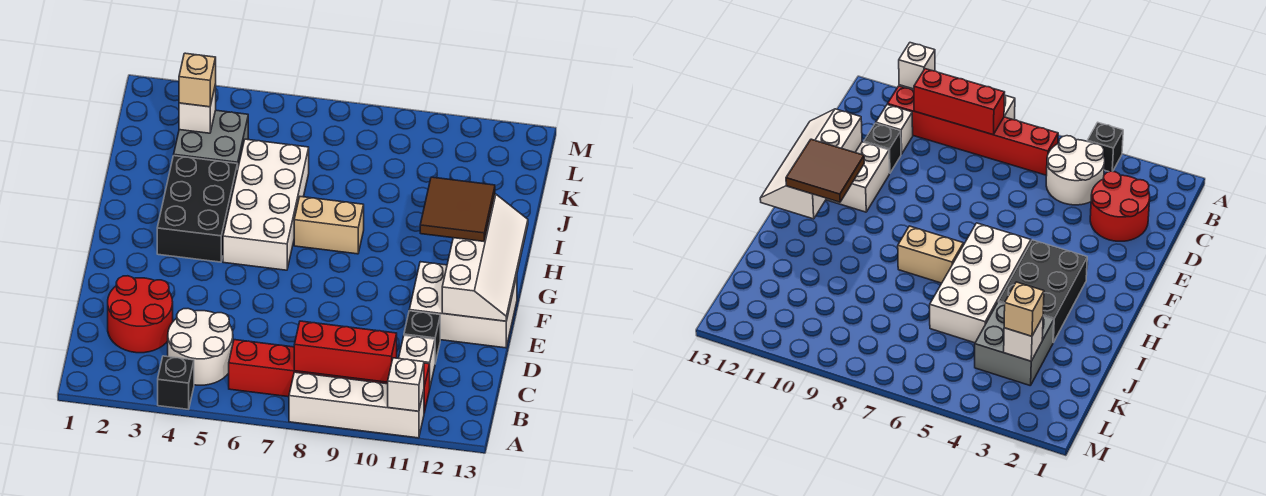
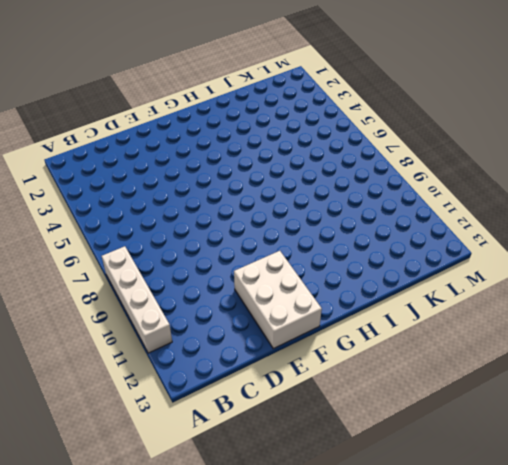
none -> black 1x1 brick [158,356,194,409]
none -> white 2x2 round brick [168,309,233,385]
none -> red 1x6 brick [229,340,430,413]

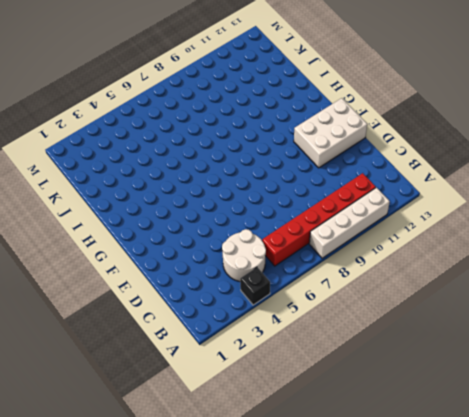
none -> red 2x2 round brick [108,276,173,353]
none -> white 1x1 brick [399,335,435,386]
none -> black 1x1 brick [404,311,440,363]

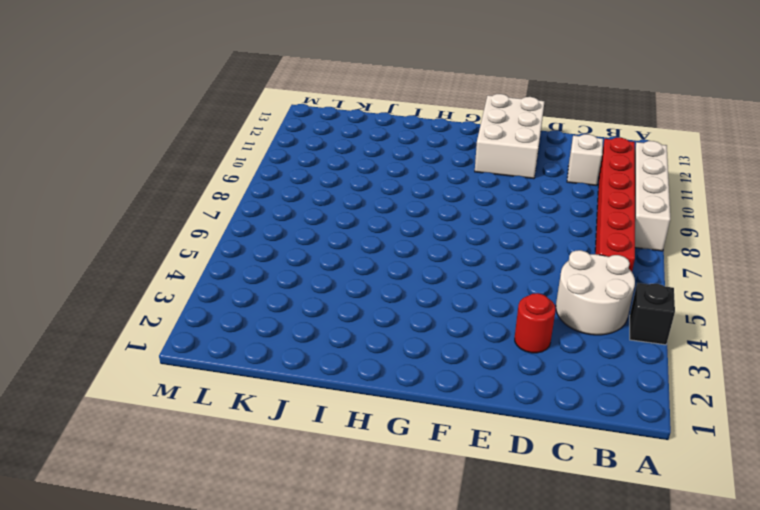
red 1x1 round brick [515,293,556,353] -> red 2x2 round brick [108,276,173,353]
none -> black 1x1 brick [404,311,440,363]
none -> black 2x3 brick [157,156,238,262]
none -> white 2x4 brick [223,139,309,270]

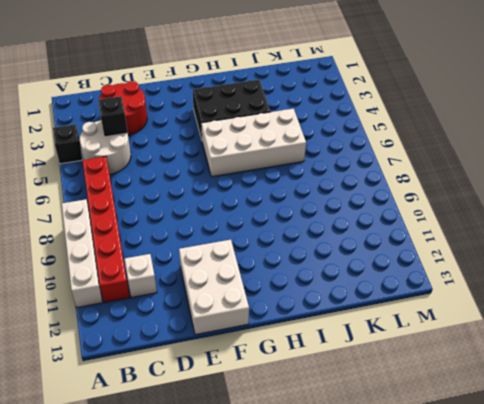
black 1x1 brick [98,96,128,137] -> black 1x1 brick moved to [404,311,440,363]
none -> tan 1x2 brick [294,197,364,254]
none -> grey 2x2 brick [174,110,248,166]
none -> white 1x1 brick [387,358,424,411]

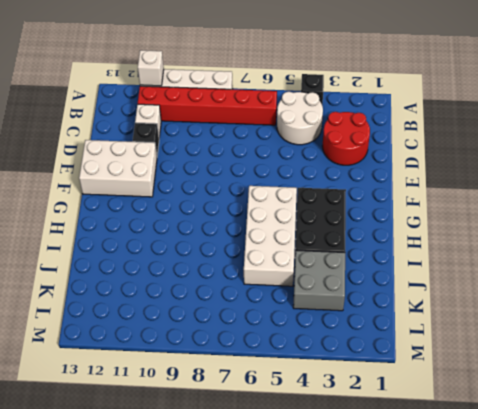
none -> tan 1x2 brick [294,197,364,254]
none -> red 1x3 brick [294,321,397,382]
none -> white 2x4 slope [442,194,528,321]

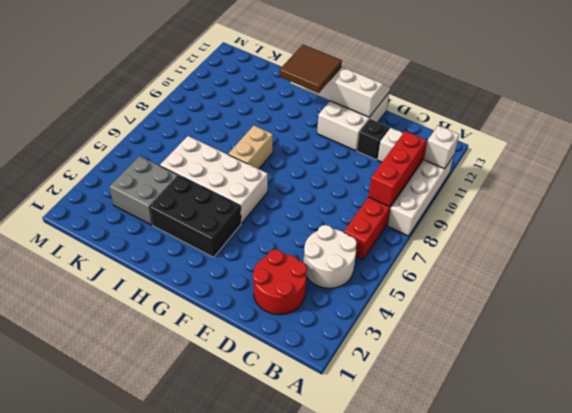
none -> black 1x1 brick [158,356,194,409]
none -> white 1x1 brick [179,84,216,133]
none -> tan 1x1 brick [179,53,216,107]

